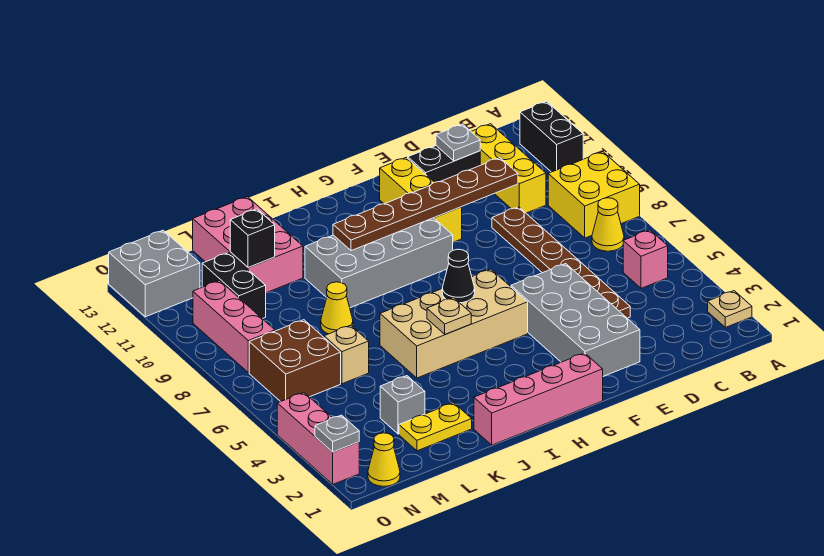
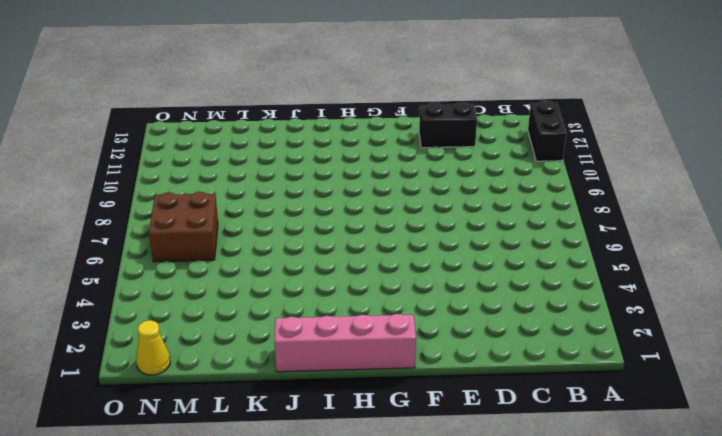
none -> tan 1x1 plate [708,291,752,327]
none -> yellow 2x2 brick [548,152,640,238]
none -> pink 1x1 brick [623,230,668,288]
none -> yellow 1x1 cone [592,198,624,251]

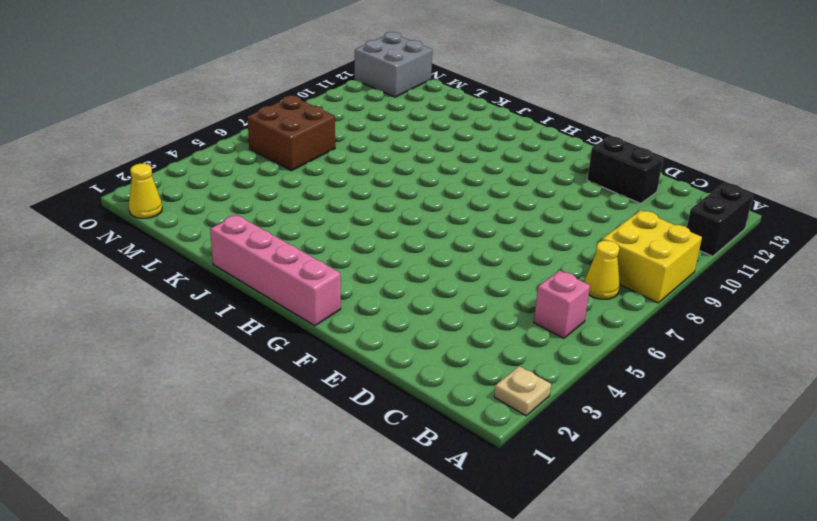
none -> yellow 1x3 brick [471,124,546,213]
none -> brown 1x6 plate [492,207,630,318]
none -> grey 2x4 brick [511,264,640,377]
none -> yellow 1x3 brick [380,157,462,242]

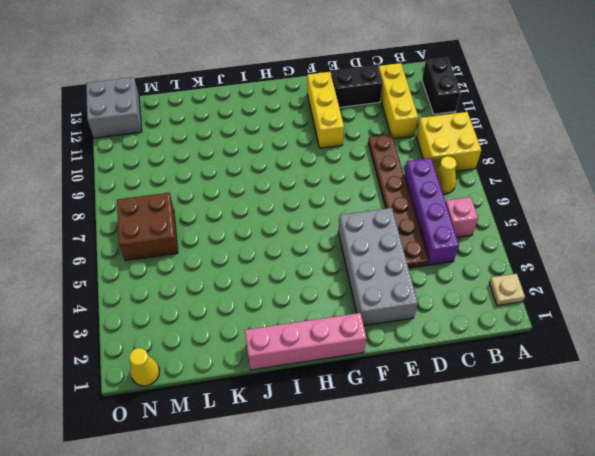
purple 1x4 brick [404,158,459,265] -> none
none -> tan 2x4 brick [380,269,528,378]
none -> grey 2x4 brick [305,218,453,308]
none -> yellow 1x2 plate [399,403,472,451]
none -> yellow 1x1 cone [321,282,353,334]

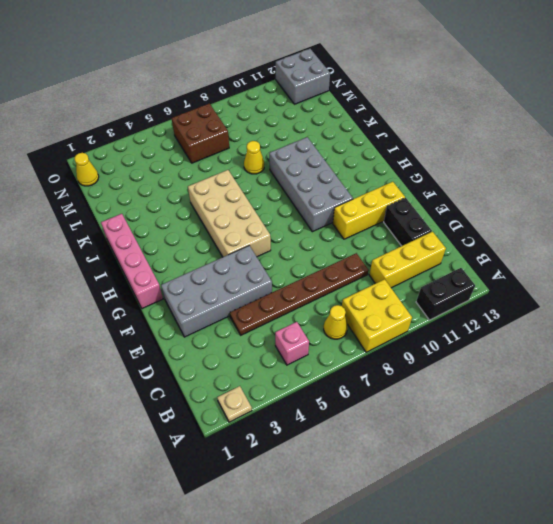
none -> yellow 1x2 plate [399,403,472,451]
none -> pink 2x3 brick [193,197,303,293]
none -> grey 1x1 brick [380,376,425,434]
none -> tan 1x1 brick [324,325,369,384]

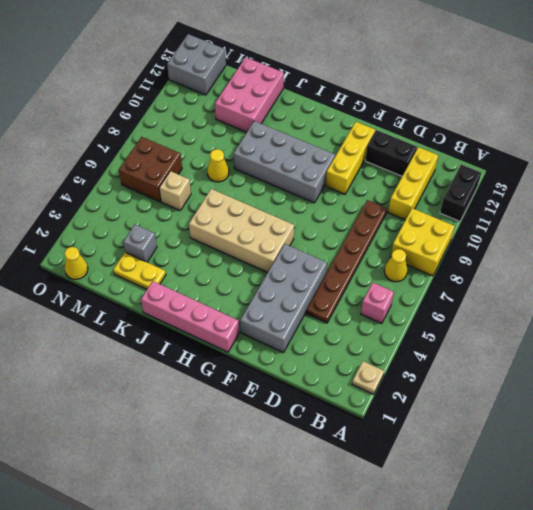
none -> black 1x2 brick [202,253,266,319]
none -> pink 1x3 brick [193,281,275,373]
none -> pink 1x3 brick [277,393,359,484]
none -> brown 1x6 plate [333,158,518,251]

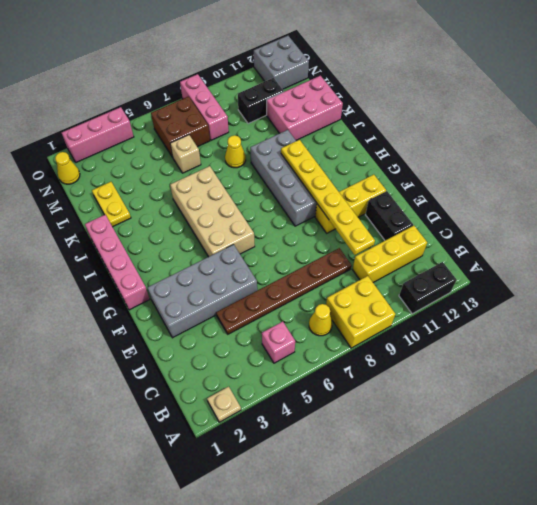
yellow 1x6 plate [281,140,375,255] -> brown 1x6 plate [333,158,518,251]
pink 1x3 brick [180,74,229,140] -> pink 1x3 brick turned to [193,281,275,373]
none -> grey 1x1 brick [380,376,425,434]
none -> grey 1x1 plate [436,124,480,161]
none -> black 1x1 cone [442,249,475,303]
none -> tan 1x1 plate [427,298,471,334]

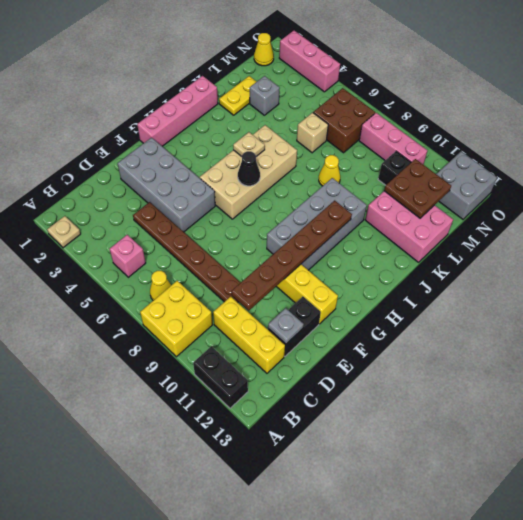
brown 2x2 plate [384,159,451,218] -> black 1x1 brick [230,209,275,268]
none -> grey 1x1 plate [315,415,359,452]

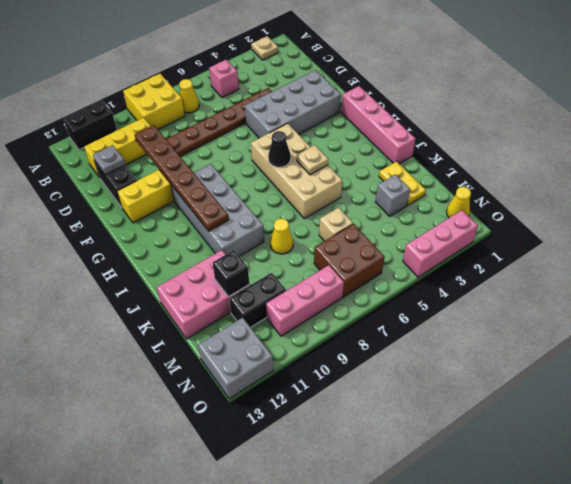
none -> grey 1x1 plate [315,415,359,452]

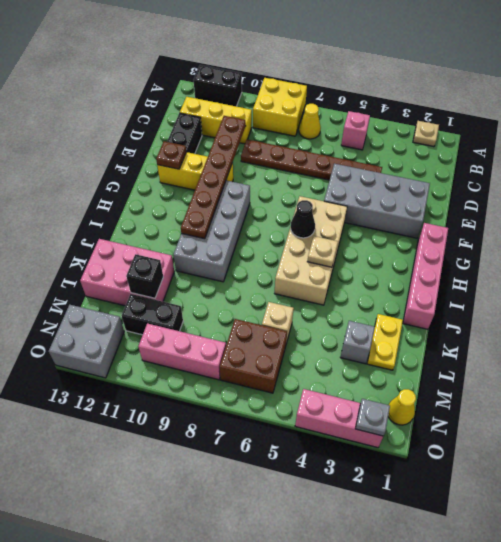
brown 1x1 plate [156,141,186,169] -> none
none -> yellow 1x1 cone [321,282,353,334]
none -> grey 1x1 plate [436,124,480,161]

